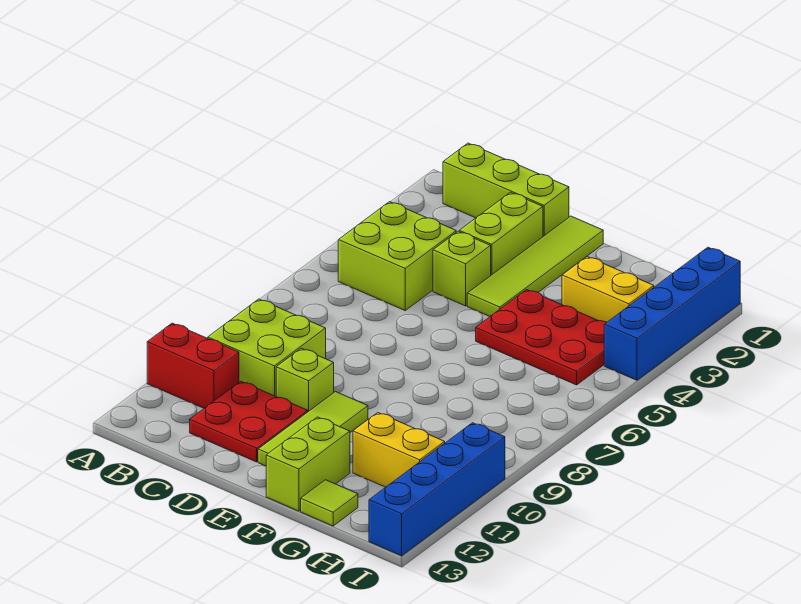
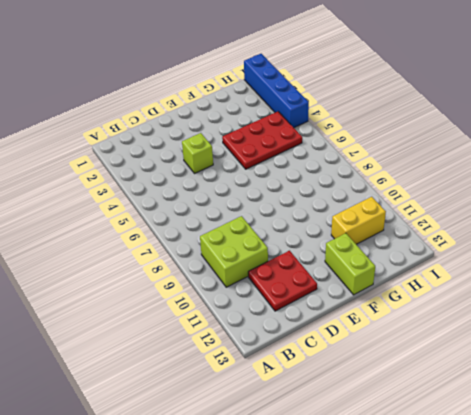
none -> red 1x2 brick [147,323,239,408]
none -> lime 1x3 brick [443,143,569,236]
none -> lime 2x2 brick [338,202,456,310]

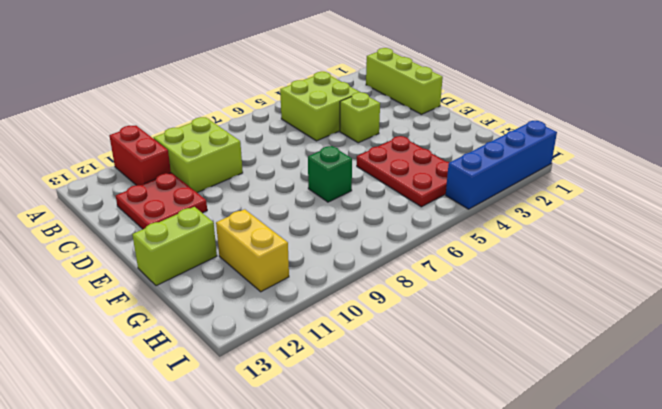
green 1x1 brick [308,146,352,202] -> none
none -> lime 1x2 brick [459,192,543,275]
none -> lime 1x1 brick [276,348,334,412]
none -> lime 1x4 tile [467,216,603,316]

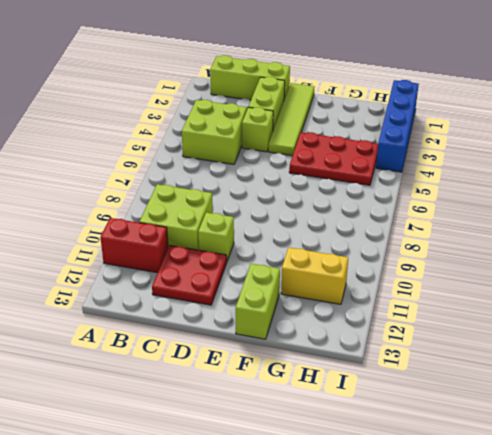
none -> lime 1x3 tile [258,392,368,466]
none -> yellow 1x2 brick [562,257,654,322]
none -> lime 1x1 tile [301,480,358,526]

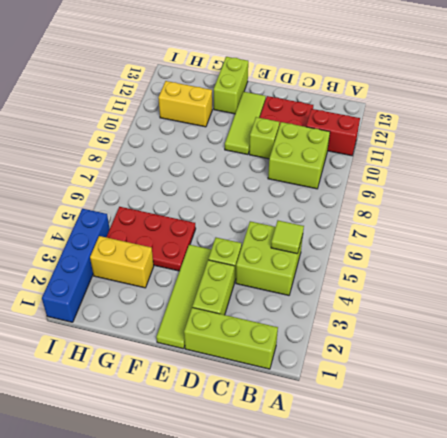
lime 1x1 tile [271,221,304,254] -> lime 1x1 tile moved to [301,480,358,526]
none -> blue 1x4 brick [369,423,505,556]

